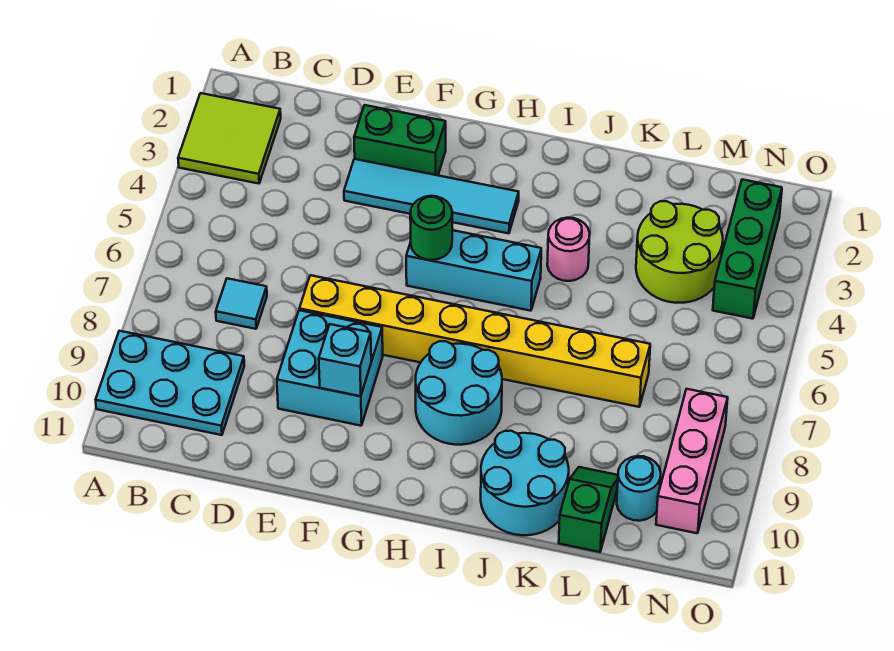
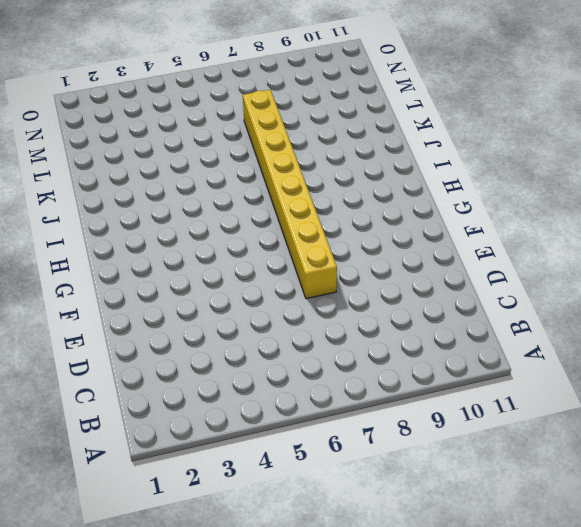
none -> lime 2x2 tile [178,93,281,184]
none -> cyan 2x3 plate [96,331,244,435]
none -> cyan 1x1 tile [216,278,267,329]

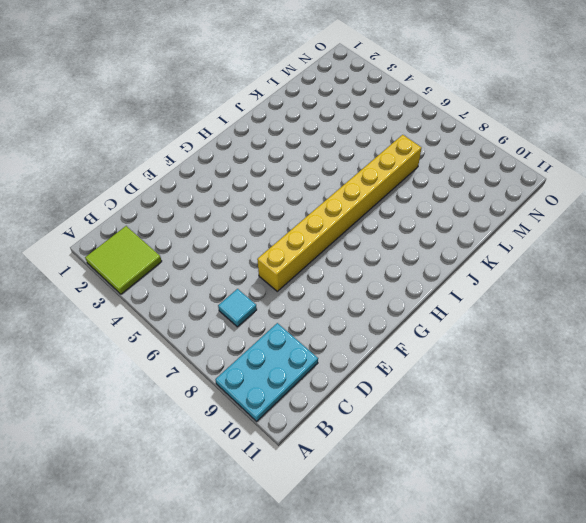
none -> green 1x2 brick [354,105,446,175]
none -> cyan 1x4 tile [344,159,519,233]
none -> cyan 2x2 brick [277,310,383,426]

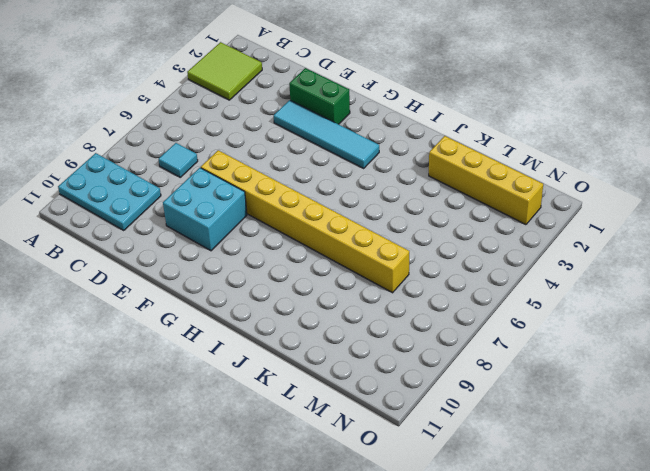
yellow 1x4 brick [429,136,543,225] -> green 1x3 brick [713,180,782,319]
none -> cyan 1x3 brick [406,230,541,311]
none -> cyan 2x2 round brick [416,341,502,445]
none -> pink 1x1 round brick [547,218,590,281]

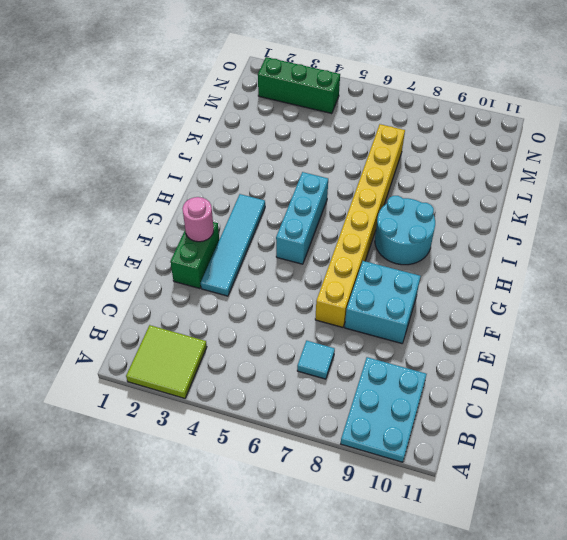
pink 1x1 round brick [182,197,214,242] -> pink 1x1 round brick moved to [547,218,590,281]
none -> cyan 2x2 round brick [481,431,569,535]
none -> lime 2x2 round brick [636,201,723,303]
none -> green 1x2 slope [559,467,618,552]

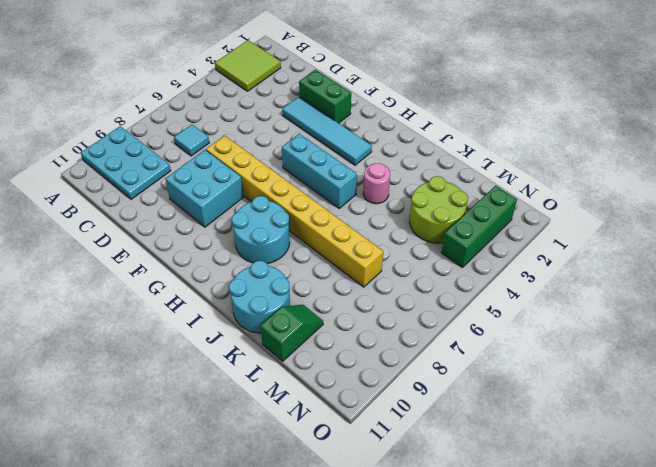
none -> cyan 1x1 round brick [617,456,661,521]
none -> pink 1x3 brick [656,389,728,533]
none -> cyan 1x1 brick [319,324,371,396]

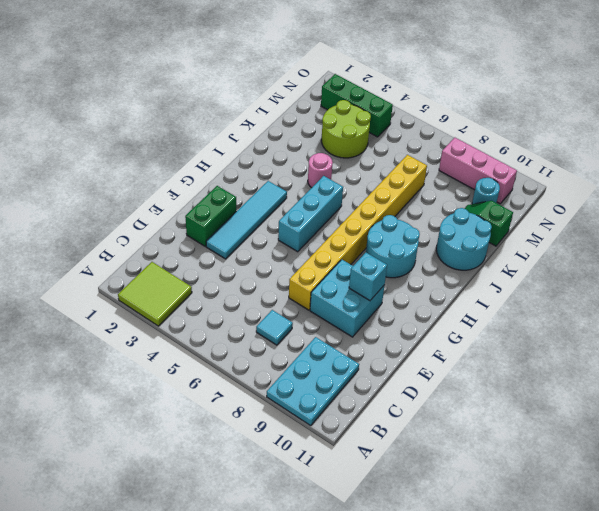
none -> green 1x1 round brick [410,196,452,260]

